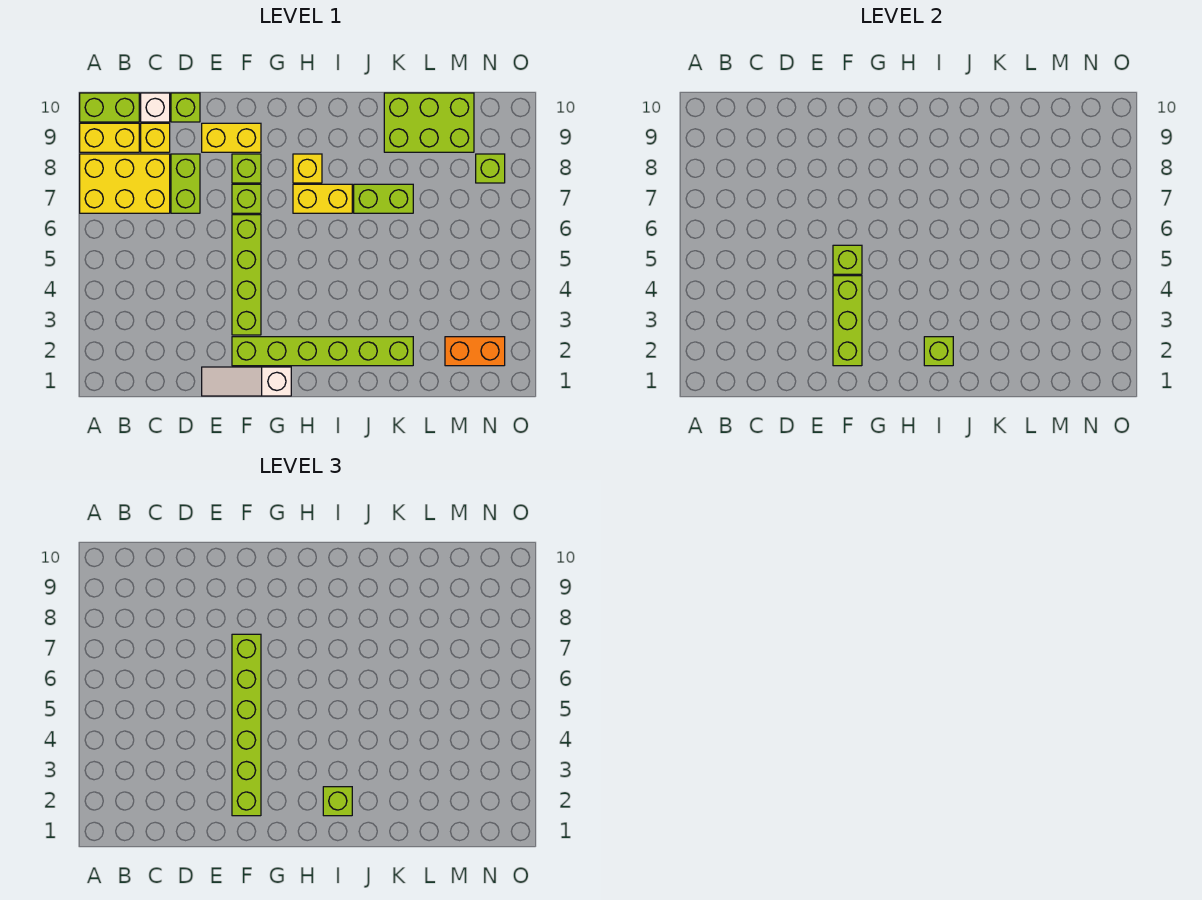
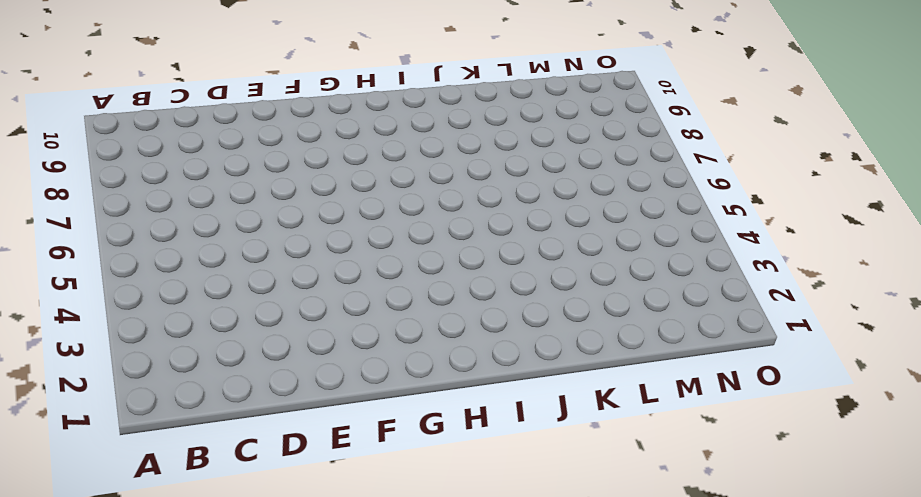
none -> yellow 2x3 brick [80,154,170,213]
none -> yellow 1x2 brick [80,123,139,152]
none -> lime 1x2 brick [80,93,139,122]

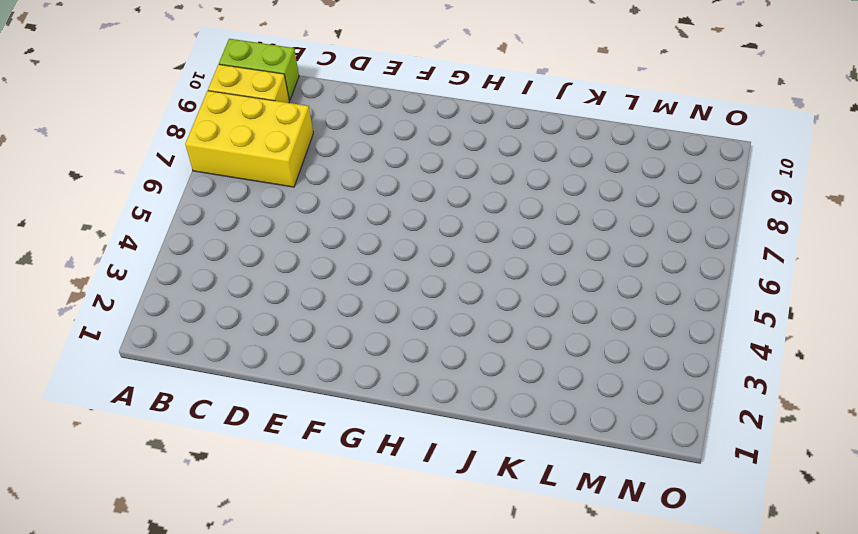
none -> yellow 1x1 brick [141,123,170,152]
none -> white 1x1 brick [141,93,170,122]
none -> lime 1x2 brick [171,154,200,213]

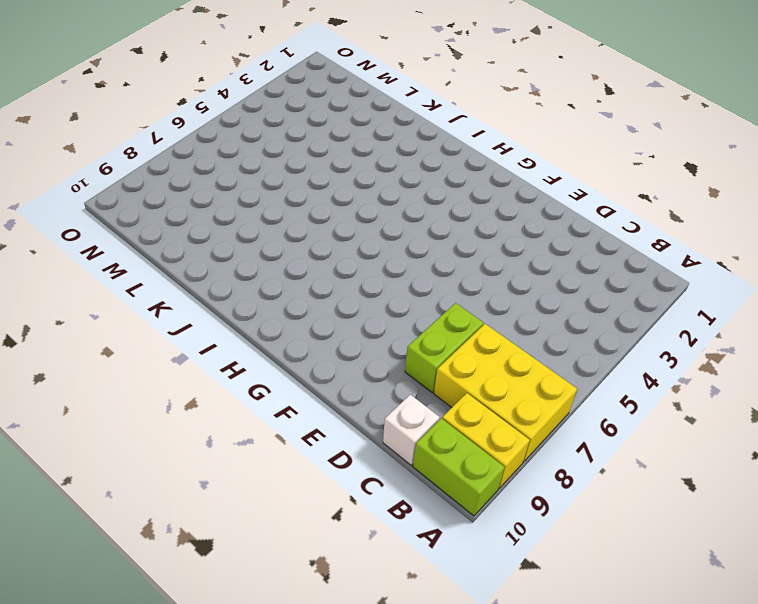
none -> yellow 1x1 brick [141,123,170,152]
none -> lime 1x1 brick [171,93,200,122]
none -> white 1x3 slope [202,367,291,396]

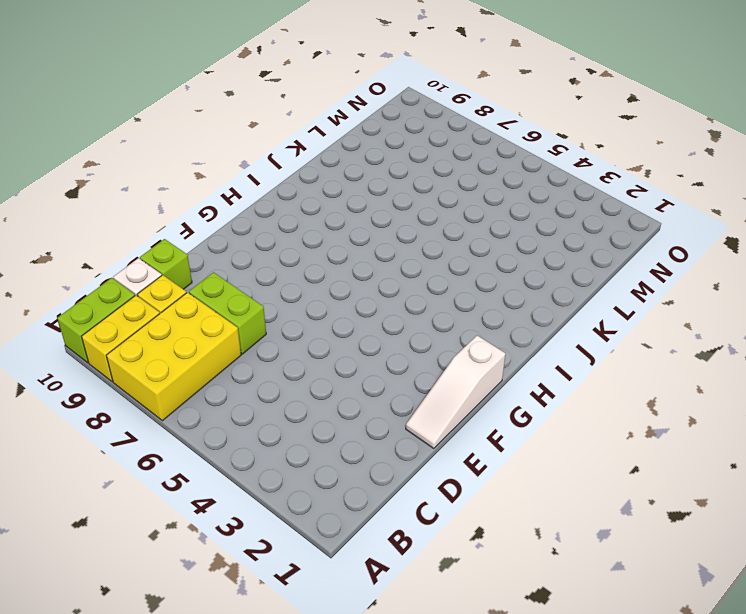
none -> yellow 1x2 brick [202,123,261,152]
none -> lime 1x6 brick [232,337,413,366]
none -> lime 1x4 brick [232,215,261,335]

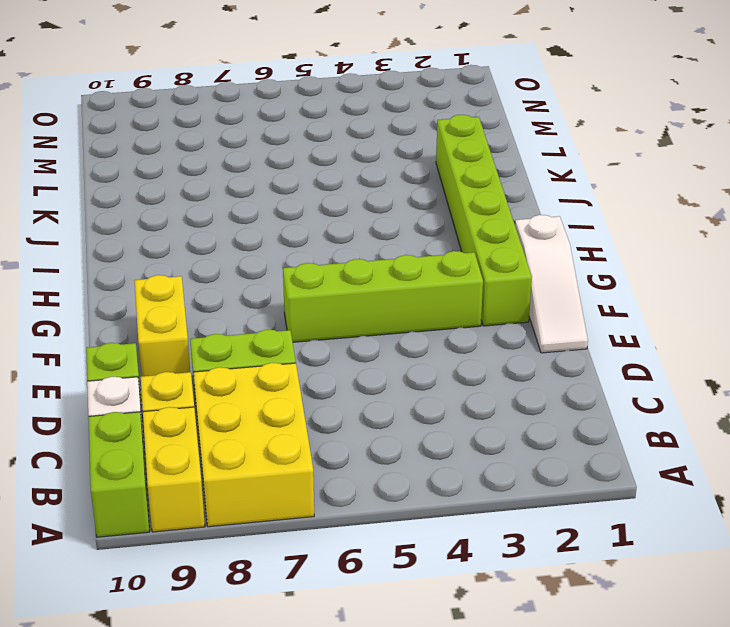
none -> lime 1x1 brick [232,184,261,213]
none -> lime 1x1 brick [232,154,261,183]
none -> yellow 1x2 brick [293,184,352,213]

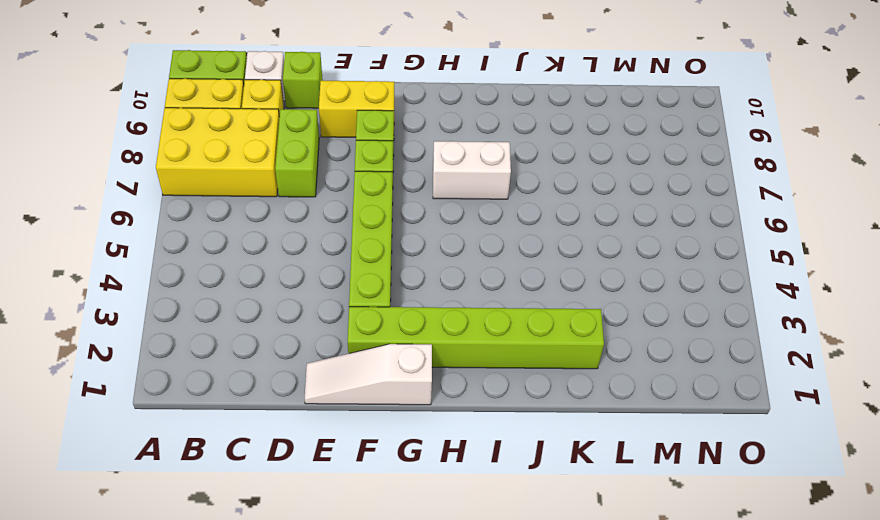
white 1x2 brick [433,141,511,199] -> yellow 1x2 brick [293,184,352,213]
none -> yellow 1x1 brick [293,154,322,183]
none -> lime 1x2 brick [354,184,413,213]
none -> lime 2x3 brick [384,93,474,152]

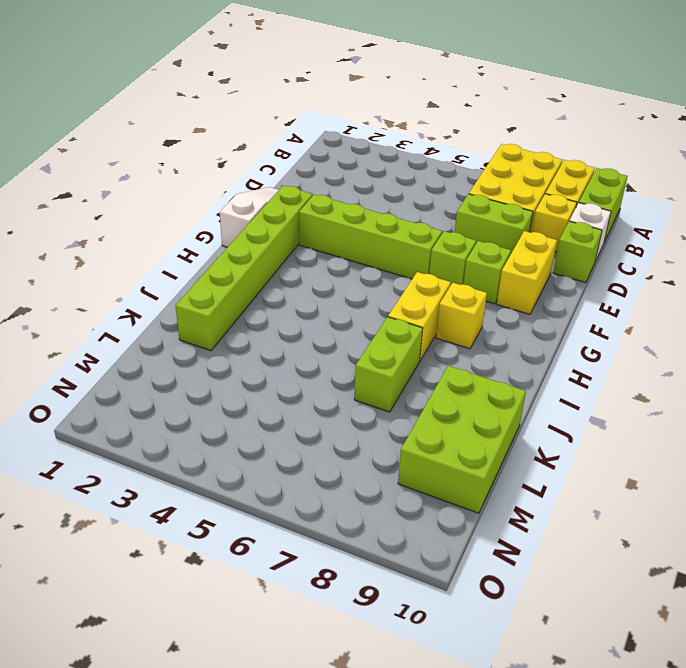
none -> orange 1x2 brick [445,337,505,366]
none -> lime 1x1 brick [476,154,505,183]
none -> lime 1x3 brick [833,276,862,366]

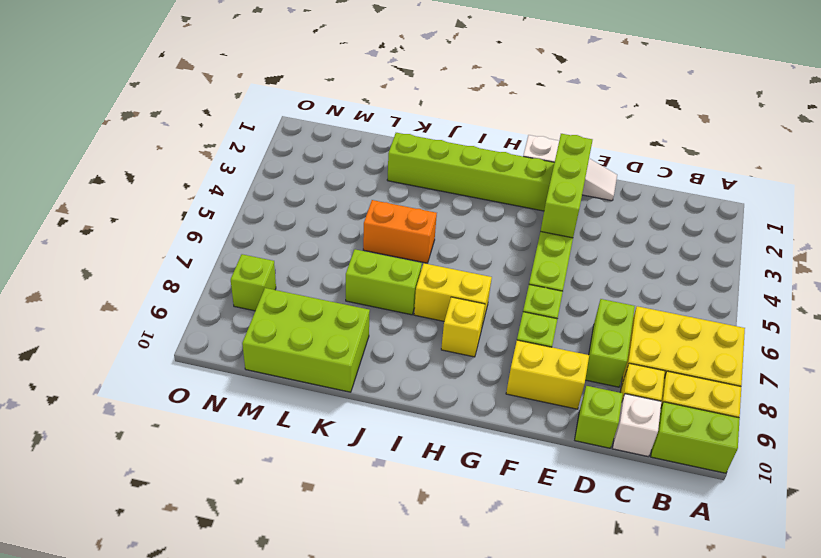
orange 1x2 brick [363,200,437,263] -> orange 1x2 brick moved to [445,337,505,366]
none -> lime 1x1 brick [833,245,862,274]
none -> lime 1x1 brick [924,337,953,366]
none -> lime 1x6 brick [232,634,261,816]

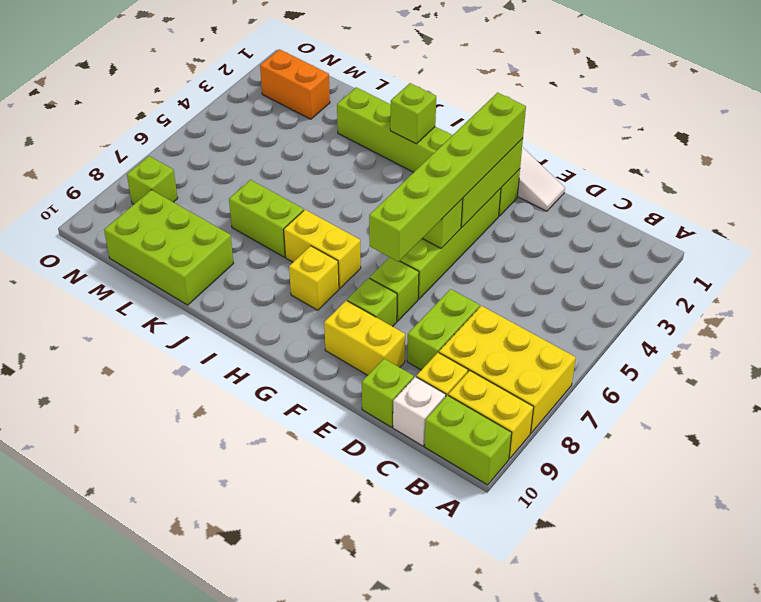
none -> lime 1x1 brick [323,787,352,816]

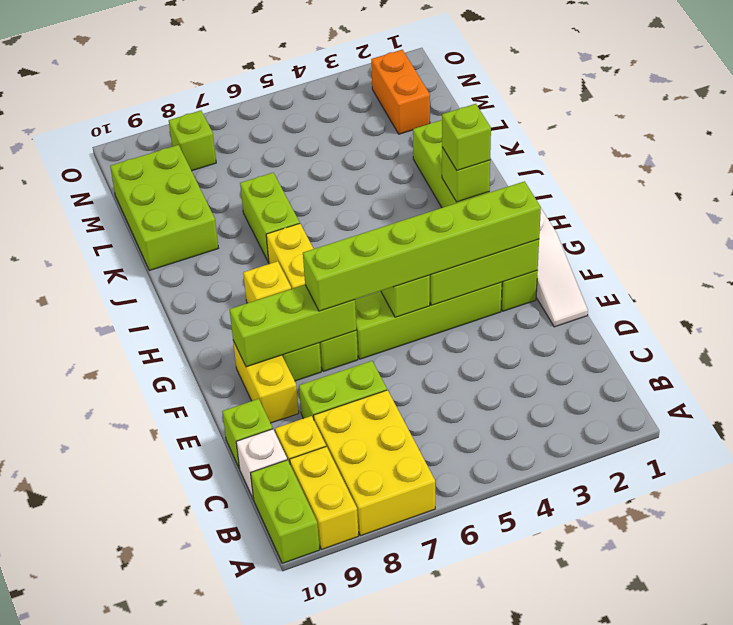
lime 1x3 brick [229,285,356,367] -> none

